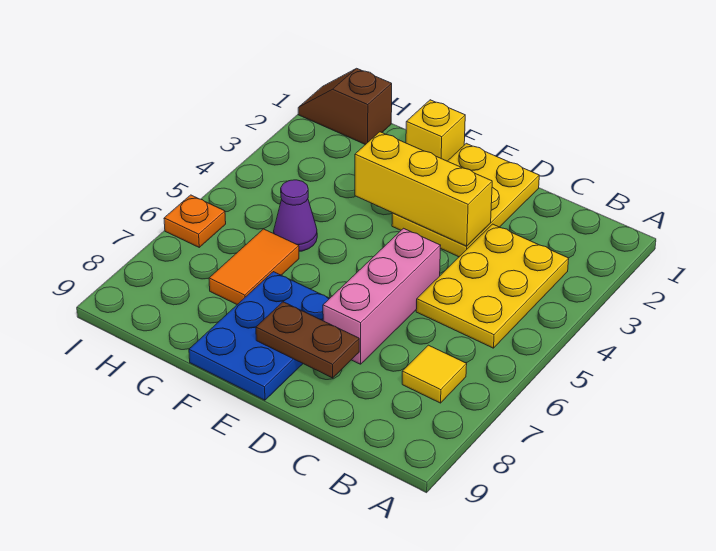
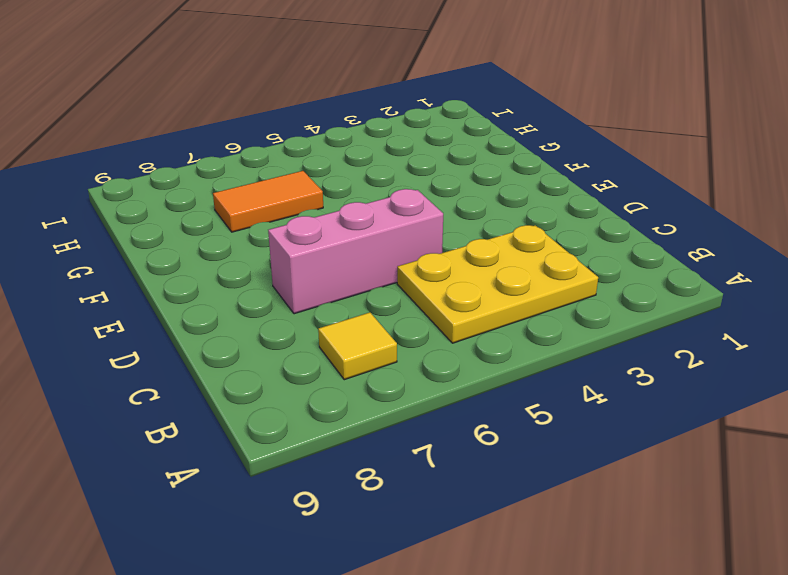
none -> yellow 2x3 plate [392,143,539,257]
none -> blue 2x3 plate [189,272,330,400]
none -> yellow 1x1 brick [406,100,465,161]

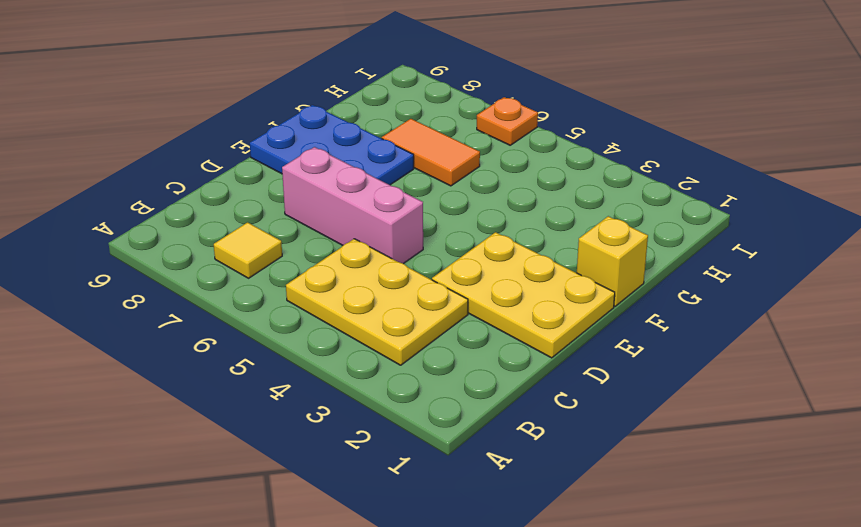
none -> purple 1x1 cone [274,180,317,251]
none -> brown 1x2 slope [298,68,392,145]
none -> yellow 1x3 brick [355,132,492,246]

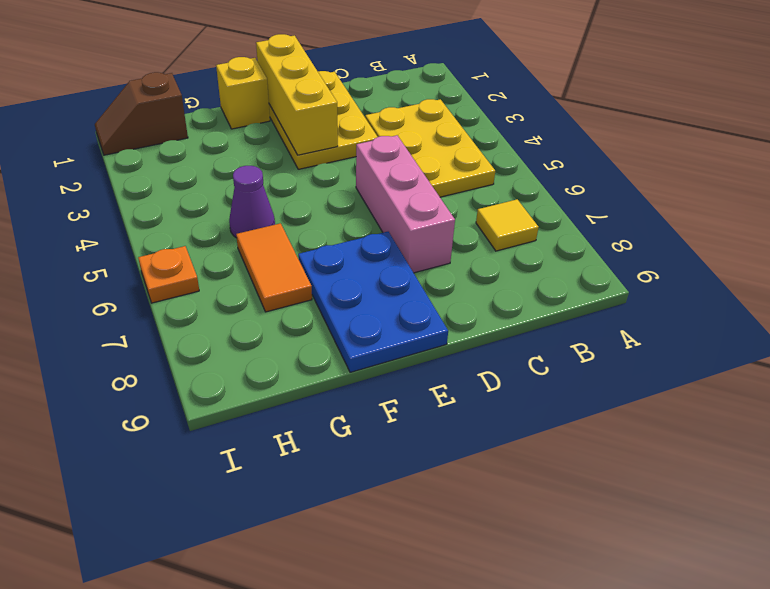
yellow 1x3 brick [256,34,338,155] -> yellow 1x3 brick turned to [355,132,492,246]
none -> brown 1x2 plate [256,302,359,378]

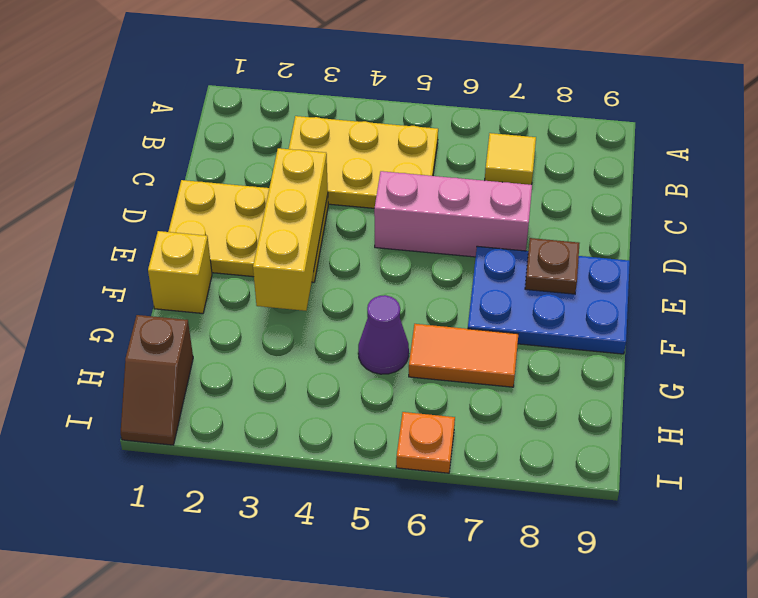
brown 1x1 plate [525,238,580,294] -> brown 1x2 plate [256,302,359,378]

